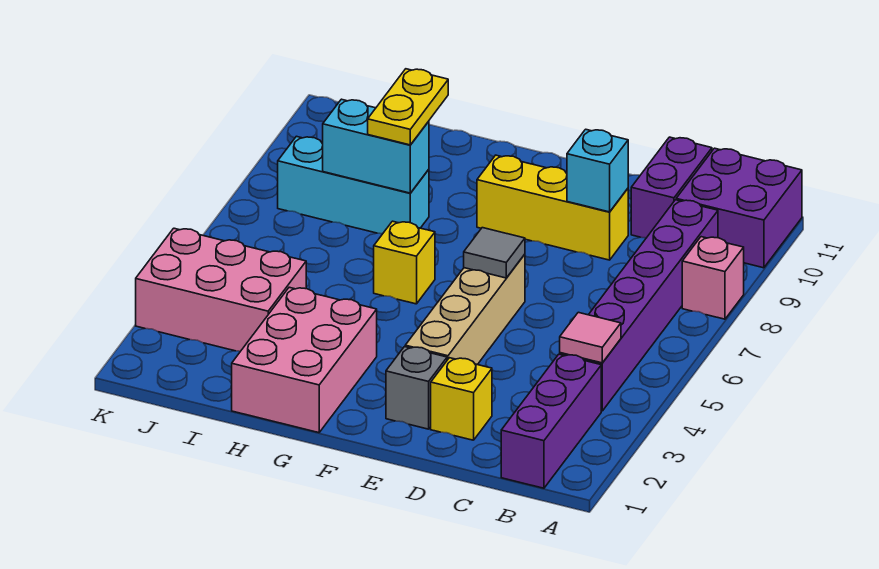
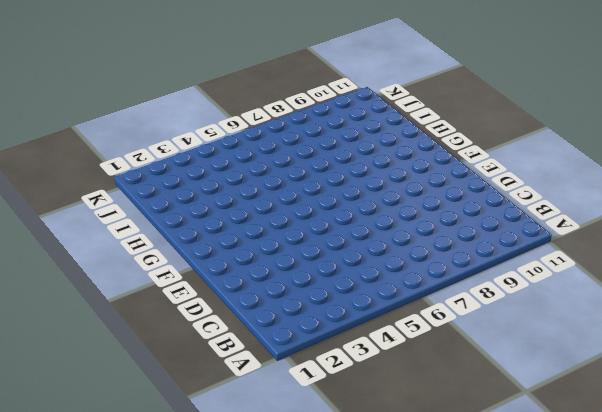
none -> pink 1x1 brick [682,237,744,319]
none -> purple 2x2 brick [676,148,802,268]
none -> purple 1x3 brick [501,354,601,488]

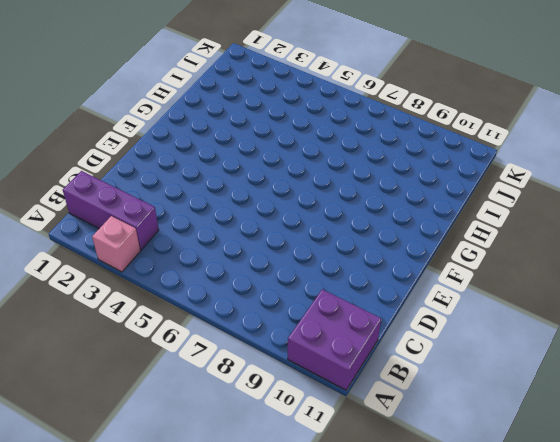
pink 1x1 brick [92,216,140,272] -> pink 1x1 brick moved to [682,237,744,319]
none -> purple 1x6 brick [560,200,718,411]
none -> purple 1x2 brick [631,137,712,238]
none -> yellow 1x1 brick [431,358,492,440]

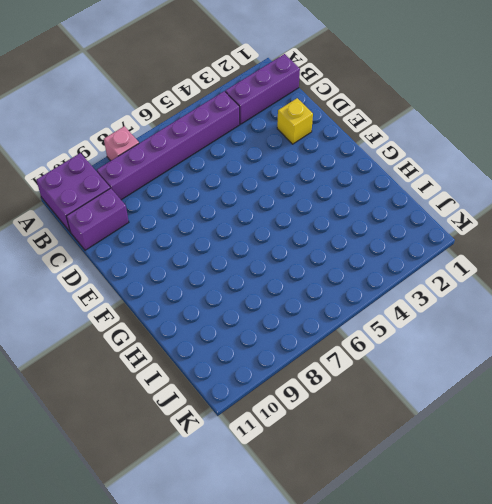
none -> yellow 1x3 brick [477,155,628,260]
none -> grey 1x1 brick [386,347,447,429]
none -> tan 1x4 brick [405,254,525,365]

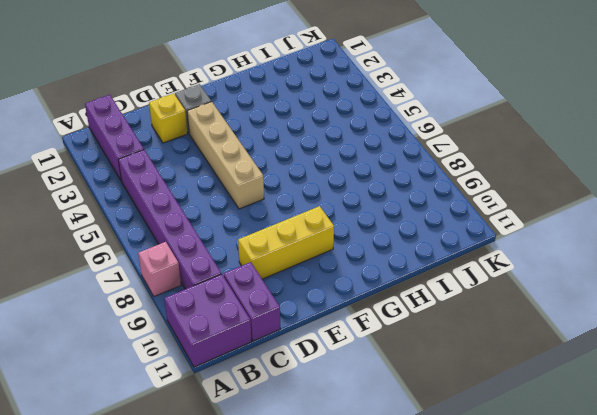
none -> pink 2x3 brick [232,287,377,433]
none -> yellow 1x1 brick [374,221,435,304]
none -> cyan 1x3 brick [278,136,429,234]

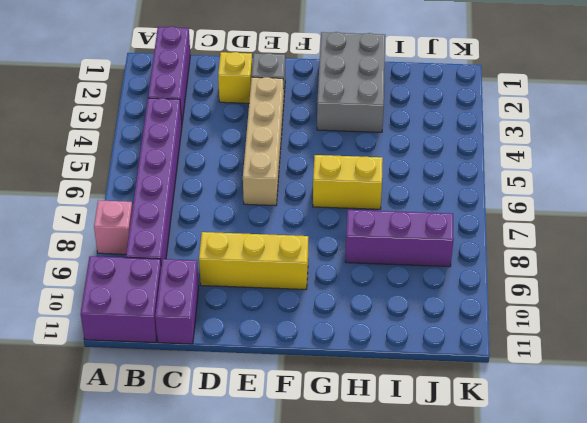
grey 2x3 brick [317,32,385,132] -> pink 2x3 brick [232,287,377,433]
yellow 1x2 brick [313,155,383,209] -> yellow 1x1 brick [374,221,435,304]
purple 1x3 brick [345,210,454,267] -> cyan 1x3 brick [278,136,429,234]
none -> pink 2x3 brick [136,228,306,351]
none -> pink 1x1 tile [560,312,621,363]
none -> cyan 1x1 brick [567,129,628,212]

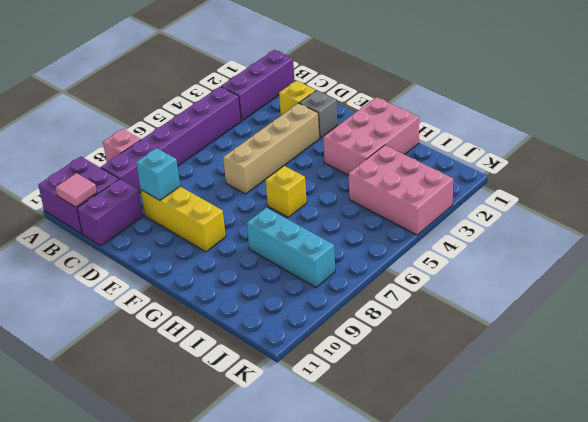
pink 1x1 tile [55,173,97,207] -> pink 1x1 tile moved to [560,312,621,363]
none -> grey 1x1 tile [464,228,525,278]
none -> cyan 1x2 brick [323,99,429,193]
none -> yellow 1x2 plate [368,69,448,145]

